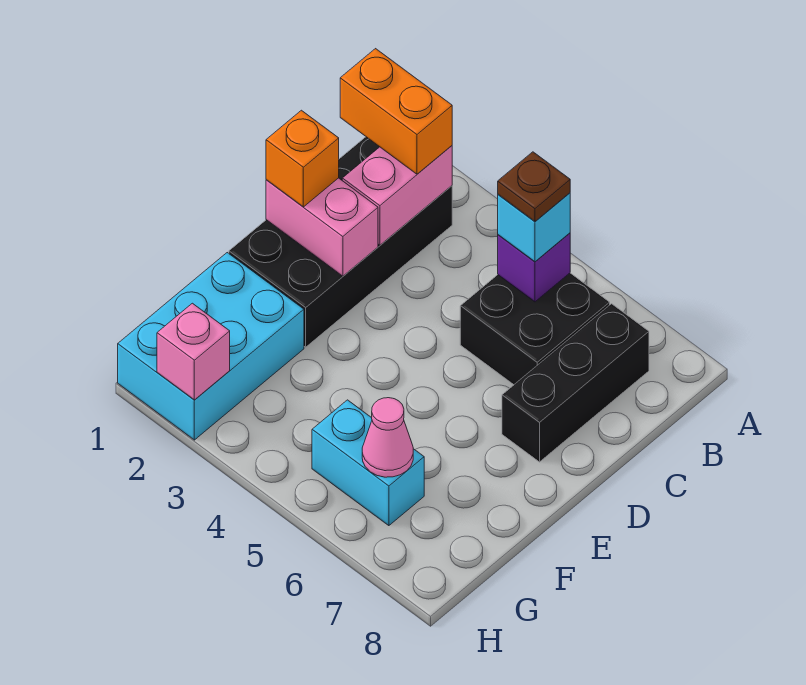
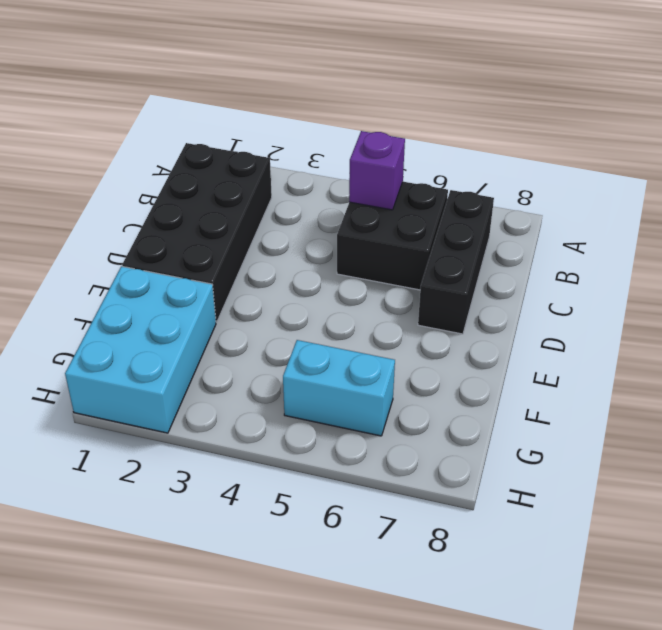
none -> pink 1x2 brick [342,146,452,245]
none -> pink 1x2 brick [266,178,378,276]
none -> pink 1x1 cone [362,398,413,477]

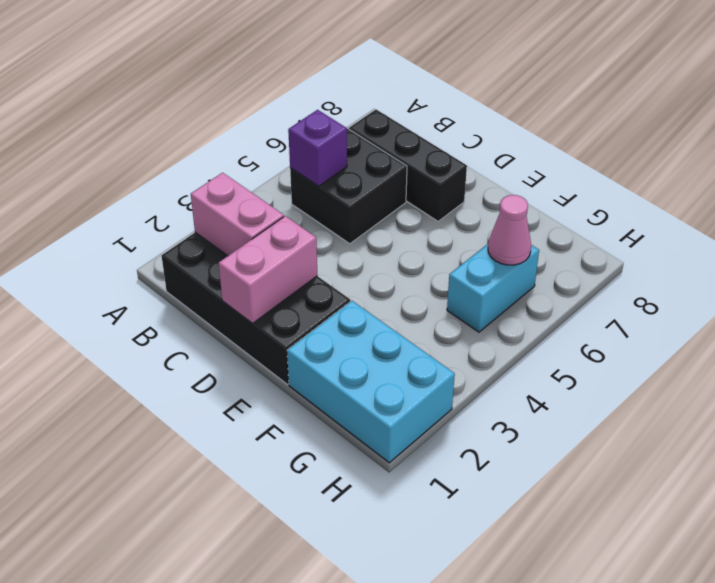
none -> pink 1x1 brick [157,303,230,400]
none -> orange 1x2 brick [340,49,452,174]
none -> cyan 1x1 brick [498,193,570,262]

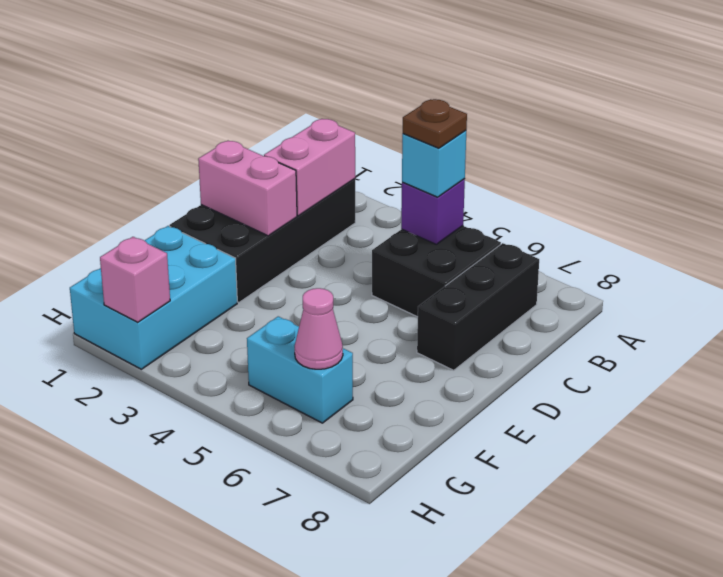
none -> orange 1x2 brick [340,49,452,174]
none -> orange 1x1 brick [266,110,339,207]

